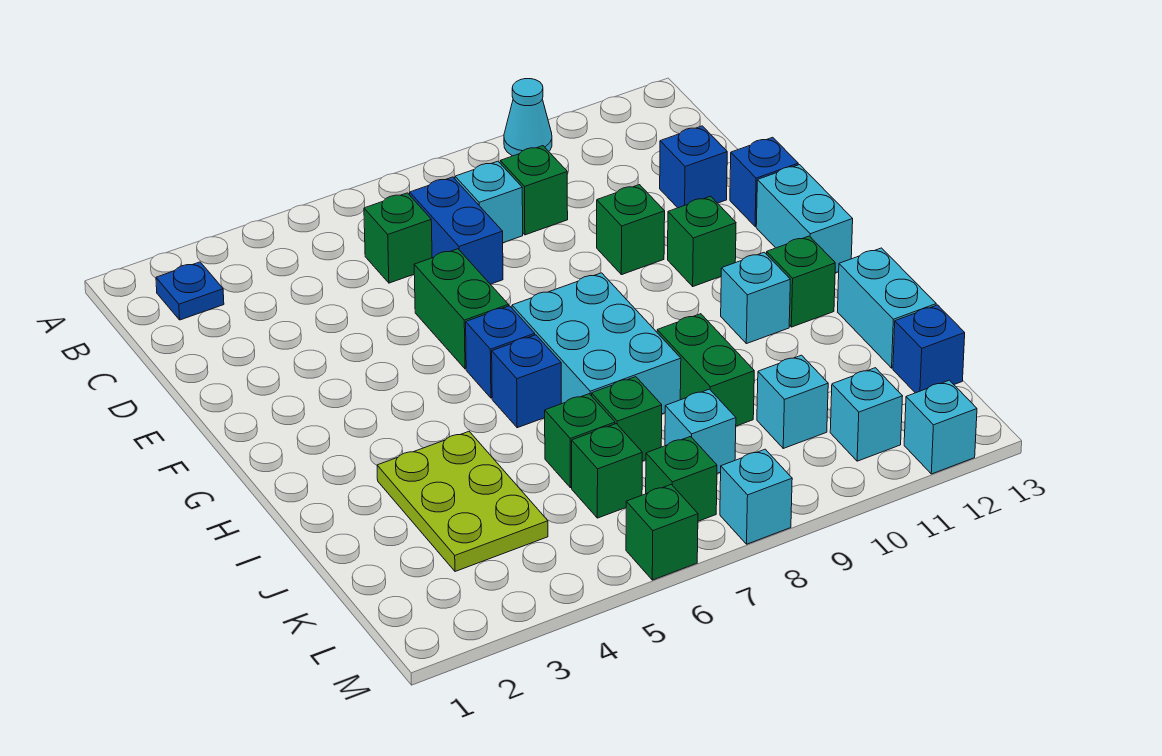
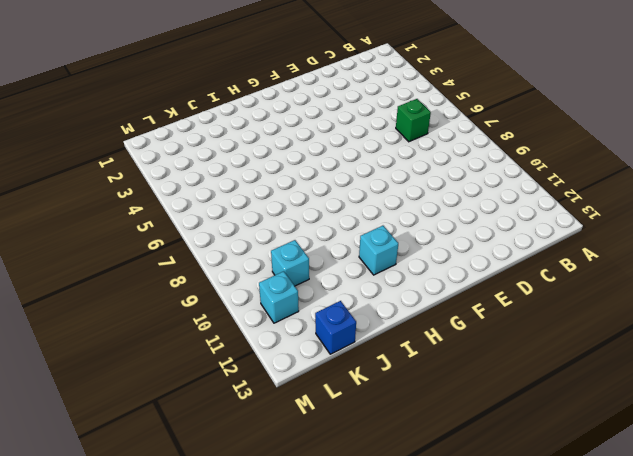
none -> cyan 1x1 cone [504,79,552,156]
none -> blue 1x1 plate [156,262,224,320]
none -> blue 1x2 brick [410,177,503,284]
none -> cyan 1x1 brick [455,161,523,243]

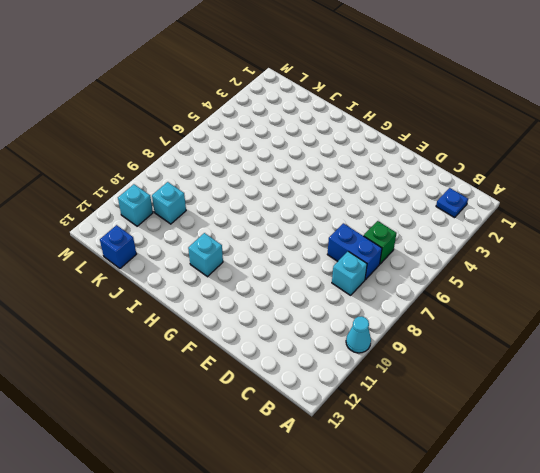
none -> green 1x1 brick [500,146,568,235]
none -> blue 1x1 brick [660,126,727,208]
none -> green 1x2 brick [414,249,509,369]
none -> green 1x1 brick [597,185,665,275]

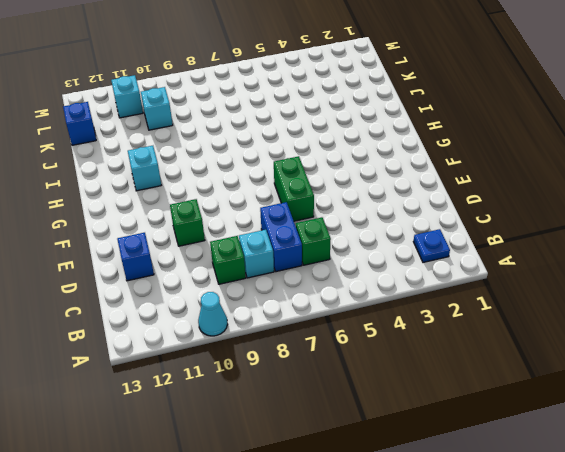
none -> blue 1x1 brick [730,137,798,227]
none -> green 1x1 brick [668,196,736,286]
none -> cyan 1x2 brick [756,165,853,273]
none -> blue 1x1 brick [466,306,535,398]

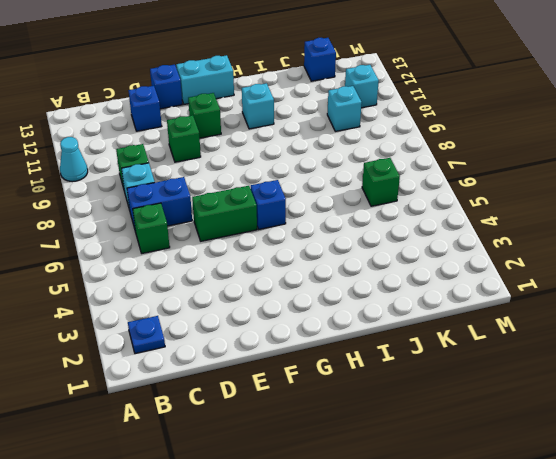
none -> cyan 2x3 brick [512,273,681,414]
none -> blue 1x1 brick [492,335,561,428]
none -> green 1x1 brick [767,236,835,327]
none -> lime 2x3 plate [377,432,548,572]

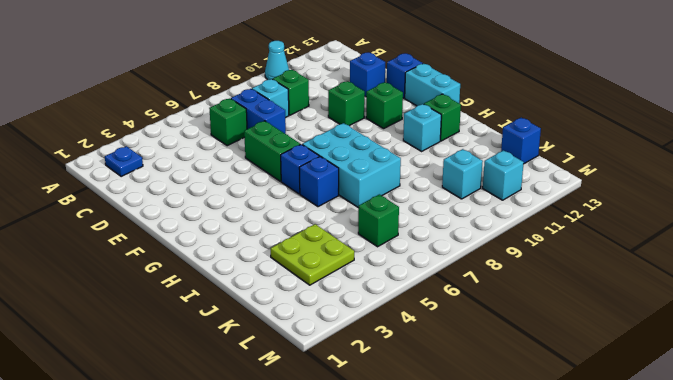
lime 2x2 plate [271,224,354,285] -> lime 2x3 plate [377,432,548,572]
none -> green 1x2 brick [657,314,754,426]
none -> cyan 1x2 brick [838,248,936,368]
none -> green 1x1 brick [545,394,615,488]
none -> green 1x1 brick [592,377,662,461]

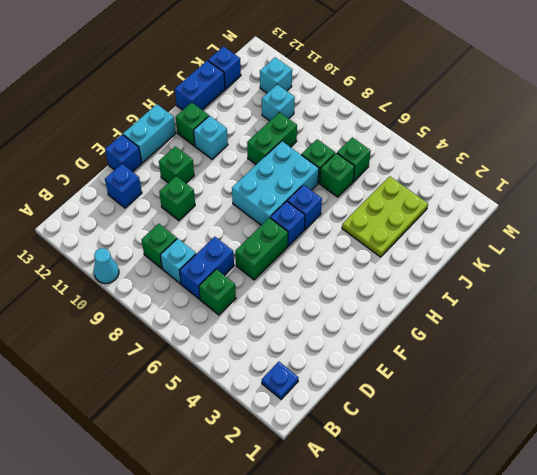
blue 1x2 brick [175,61,225,110] -> cyan 1x2 brick [838,248,936,368]
none -> cyan 1x1 brick [665,389,736,473]
none -> green 1x1 brick [646,437,717,521]
none -> green 1x1 brick [626,484,698,580]
none -> cyan 1x1 brick [720,449,792,544]

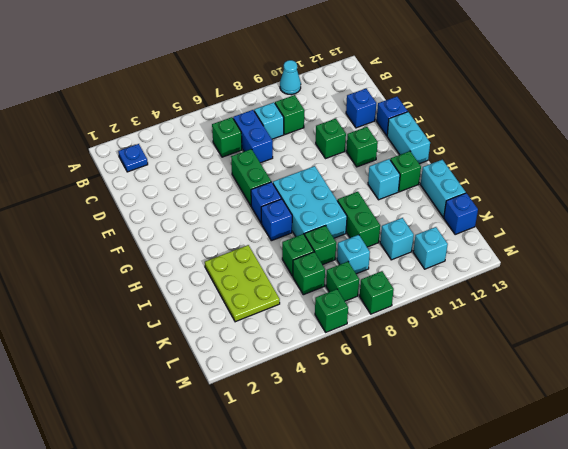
green 1x1 brick [360,271,394,314] -> cyan 1x1 brick [720,449,792,544]
none -> cyan 1x1 brick [904,380,977,474]

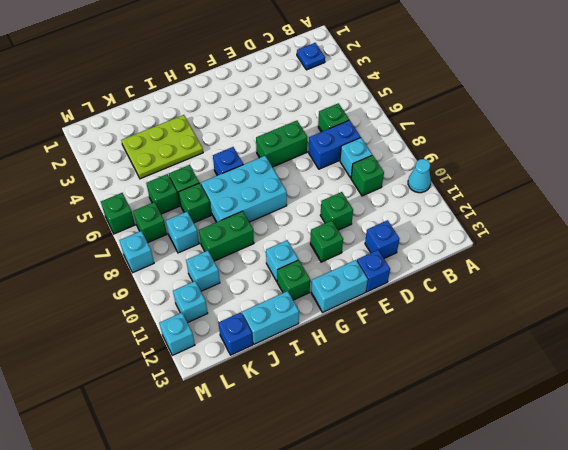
none -> blue 1x1 brick [466,306,535,398]

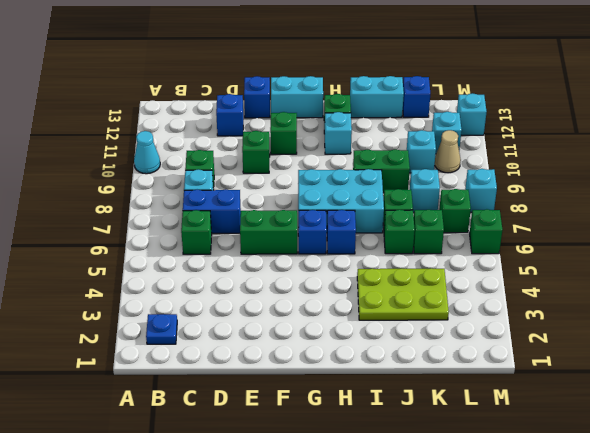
tan 1x1 cone [435,130,461,173] -> none

